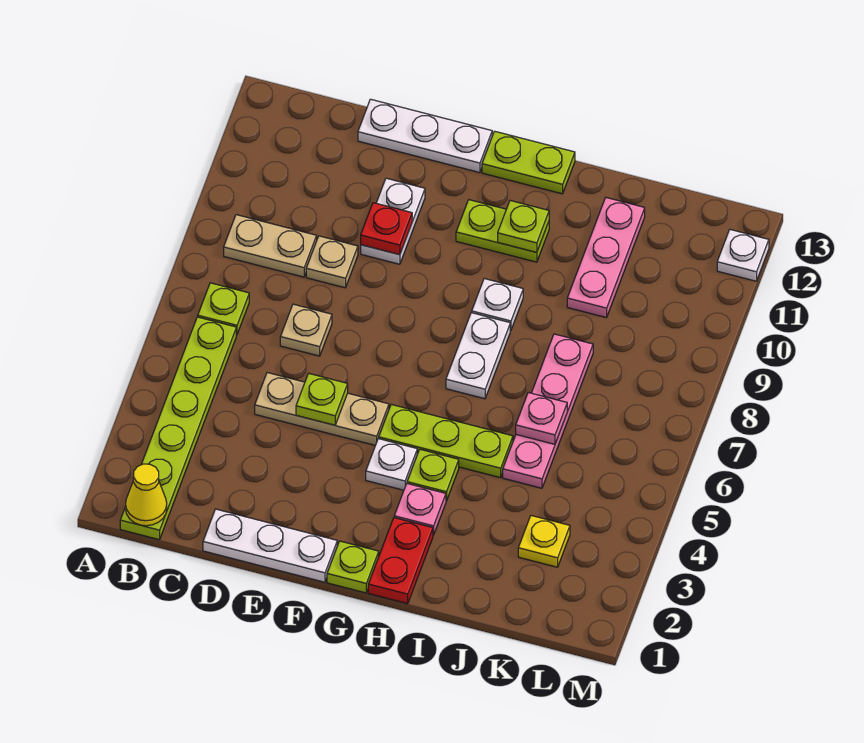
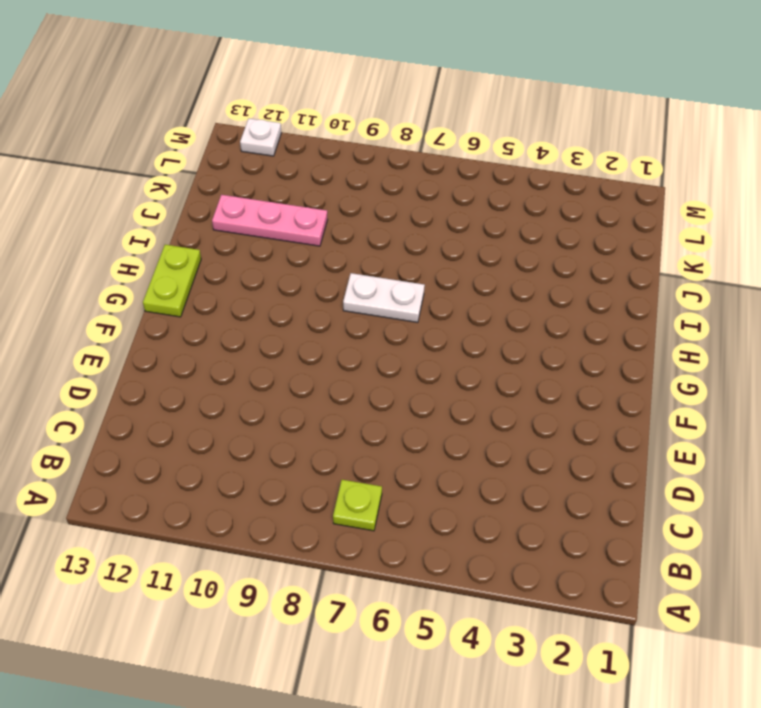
none -> lime 1x6 plate [120,317,236,540]
none -> tan 1x2 plate [224,215,317,277]
none -> white 1x3 plate [203,509,337,582]

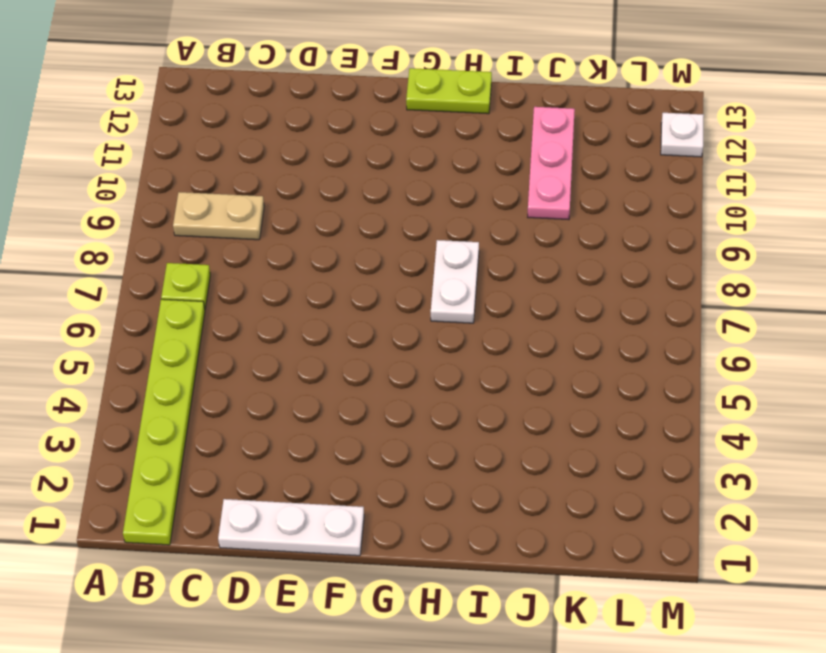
none -> tan 1x3 plate [255,373,389,445]
none -> tan 1x1 plate [280,304,332,356]
none -> tan 1x1 plate [306,236,358,288]

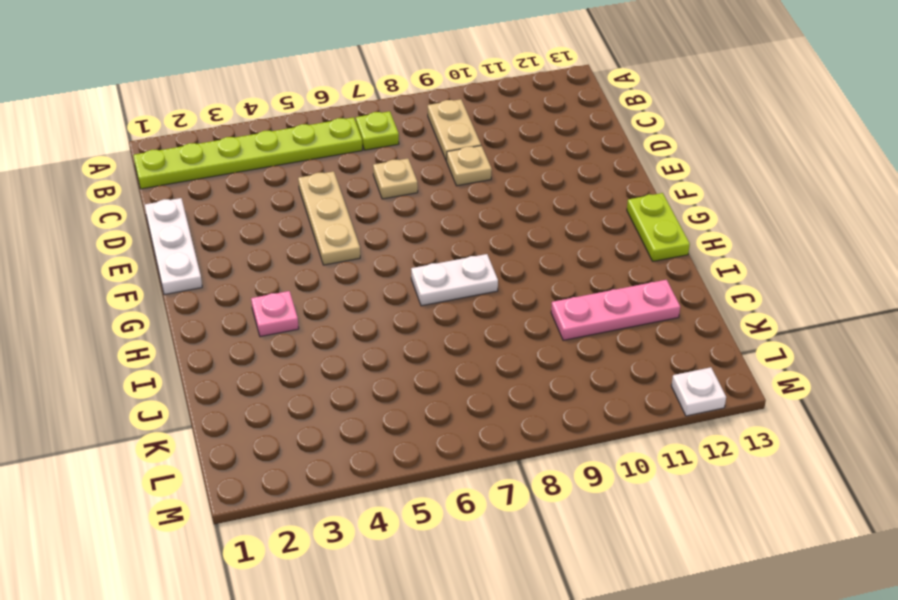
none -> white 1x3 plate [358,99,492,173]
none -> white 1x2 plate [361,178,425,264]
none -> lime 1x1 plate [327,541,379,593]

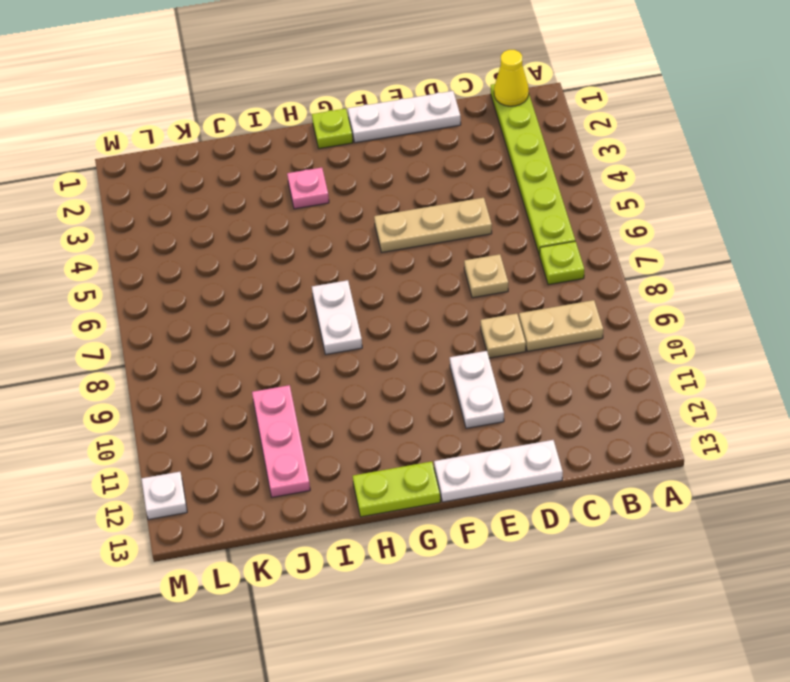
none -> white 1x1 plate [366,439,417,490]
none -> lime 1x3 plate [379,404,513,478]
none -> lime 1x2 plate [456,200,549,262]

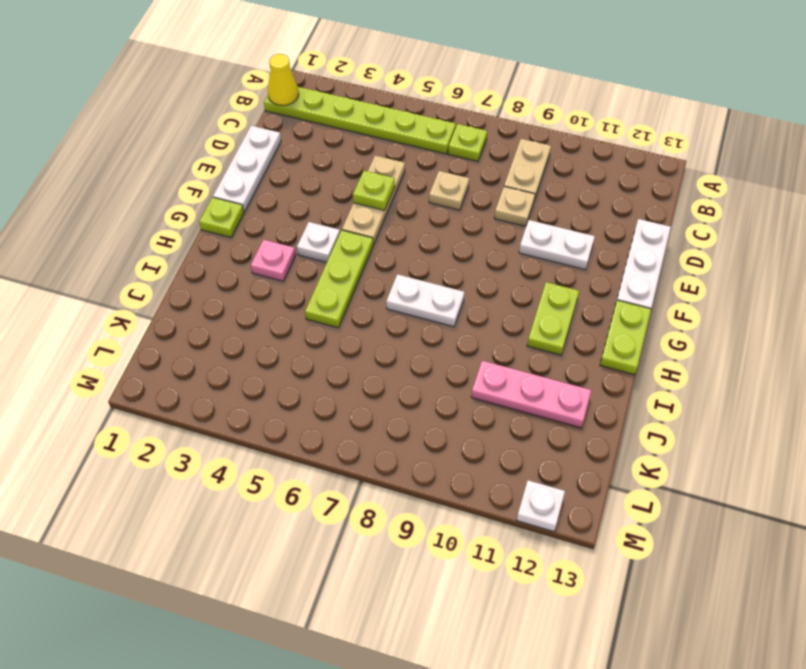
none -> red 1x2 plate [368,518,433,604]
none -> lime 1x1 plate [407,449,459,501]
none -> white 1x1 plate [472,279,523,330]

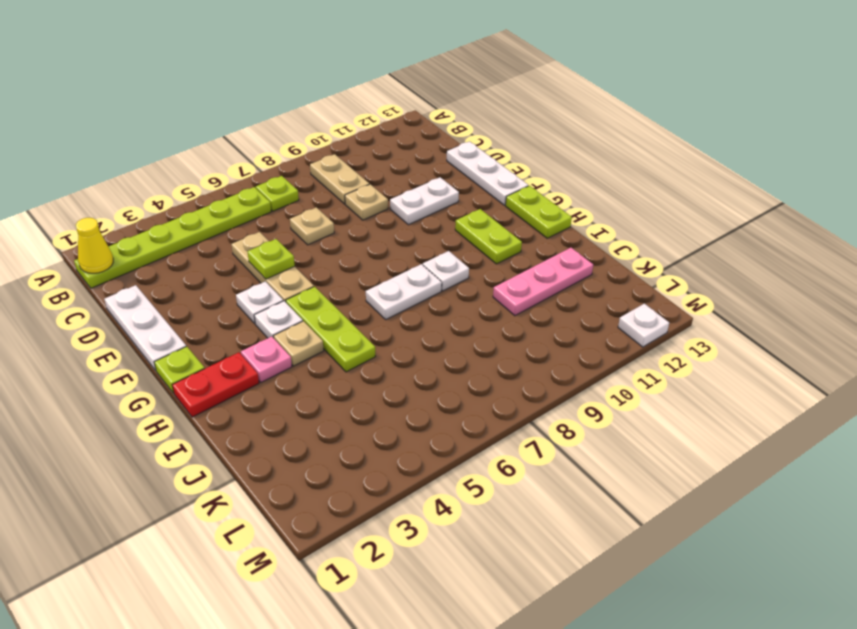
white 1x1 plate [236,281,283,324] -> none
tan 1x1 plate [274,321,324,366] -> lime 1x1 plate [407,449,459,501]
none -> pink 1x4 plate [503,334,593,488]
none -> yellow 1x1 plate [518,516,570,567]
none -> red 1x1 plate [361,203,412,255]

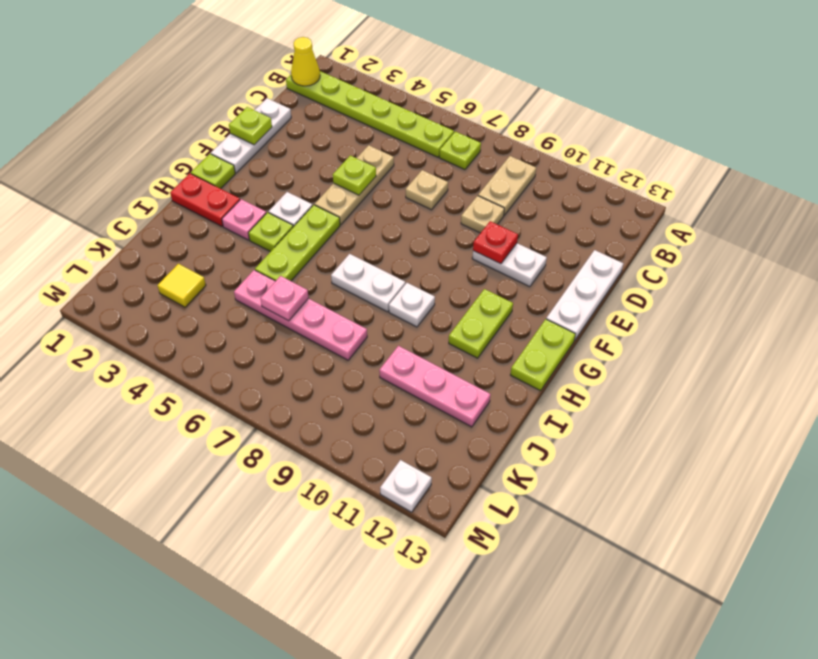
lime 1x1 plate [229,107,272,145] -> lime 1x1 plate moved to [498,201,549,252]
yellow 1x1 tile [157,264,206,307] -> yellow 1x1 plate [518,516,570,567]

